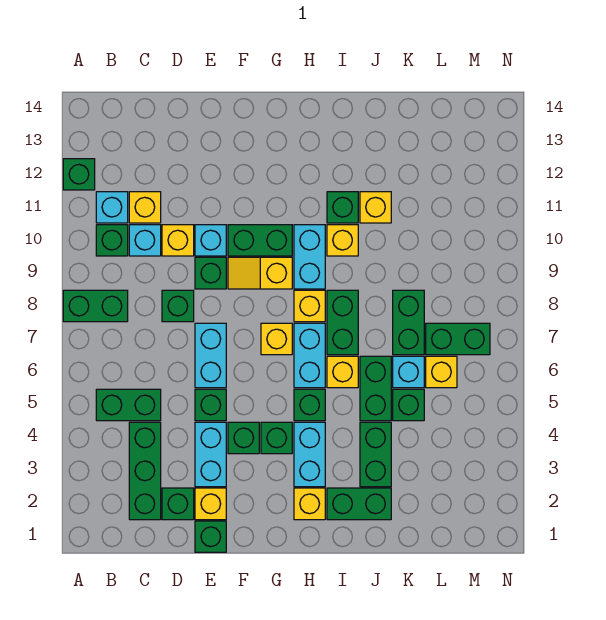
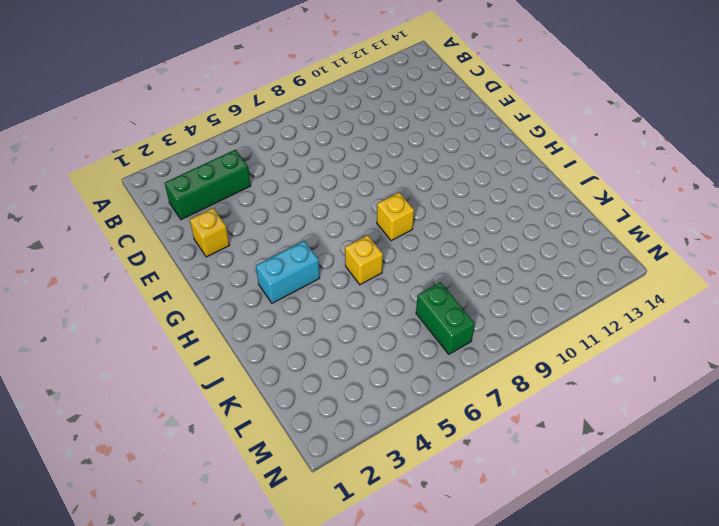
none -> green 1x2 brick [63,290,128,322]
none -> green 1x1 brick [63,159,95,190]
none -> green 1x2 brick [96,389,161,421]
none -> green 1x1 brick [96,225,128,256]

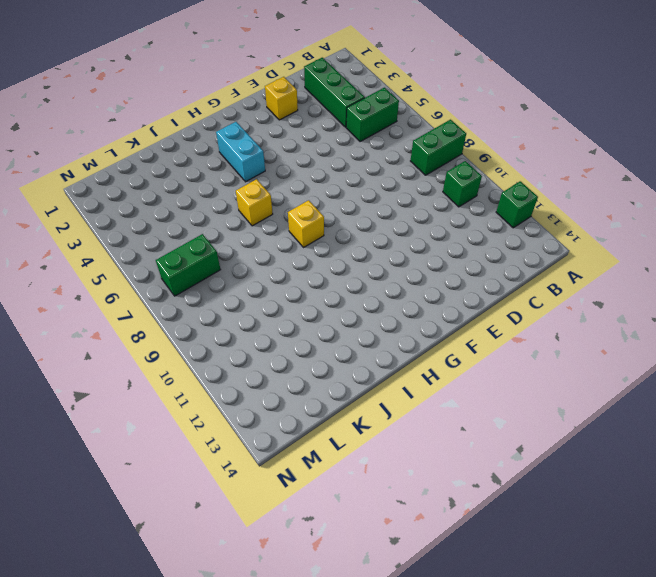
none -> cyan 1x1 brick [96,192,128,223]
none -> cyan 1x1 brick [129,225,161,256]
none -> yellow 1x1 brick [129,192,161,223]
none -> green 1x1 brick [162,488,194,520]

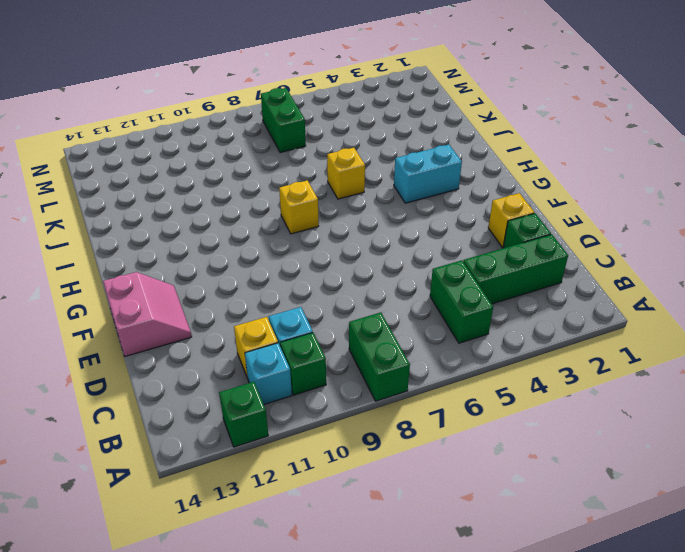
pink 2x2 slope [103,272,192,356] -> none
none -> green 1x1 brick [162,290,194,322]
none -> yellow 1x1 brick [162,225,194,256]
none -> green 1x1 brick [195,521,226,552]
none -> cyan 1x2 brick [195,422,226,487]

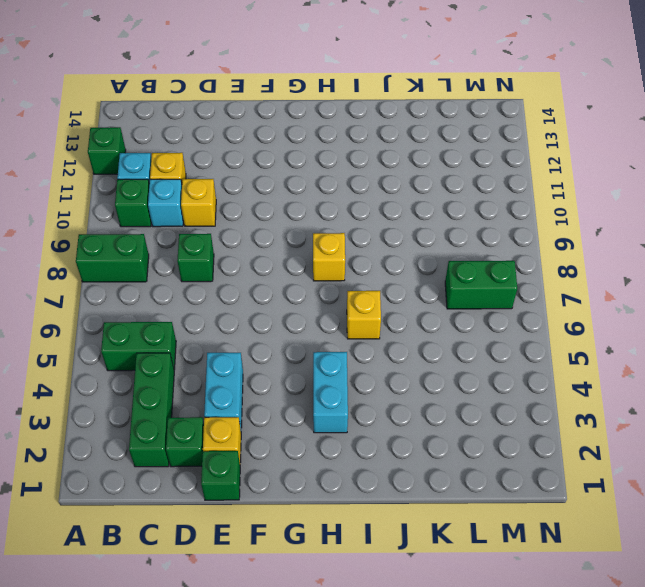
none -> green 1x1 brick [195,389,226,421]
none -> cyan 1x2 brick [195,323,226,388]
none -> green 1x1 brick [195,257,226,289]
none -> cyan 1x1 brick [195,225,226,256]

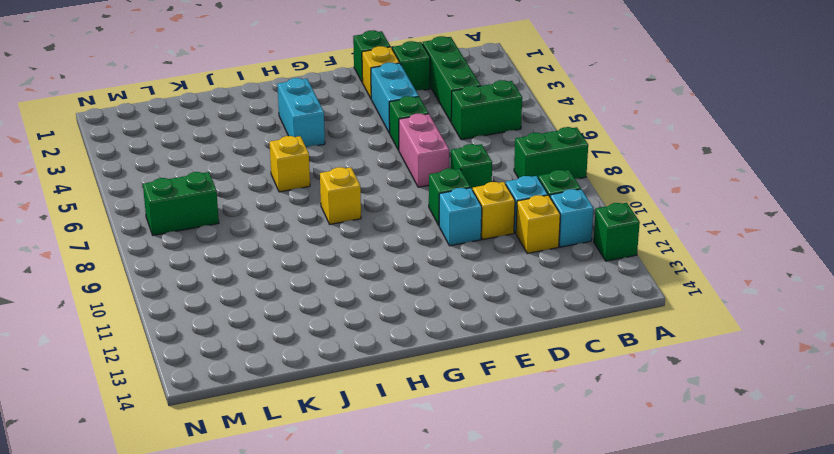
pink 1x2 brick [399,114,449,187] -> cyan 1x2 brick [195,323,226,388]
none -> green 1x1 brick [228,422,259,454]
none -> yellow 1x2 slope [228,257,292,289]
none -> green 1x2 brick [228,225,292,256]
none -> green 1x1 brick [261,422,292,454]

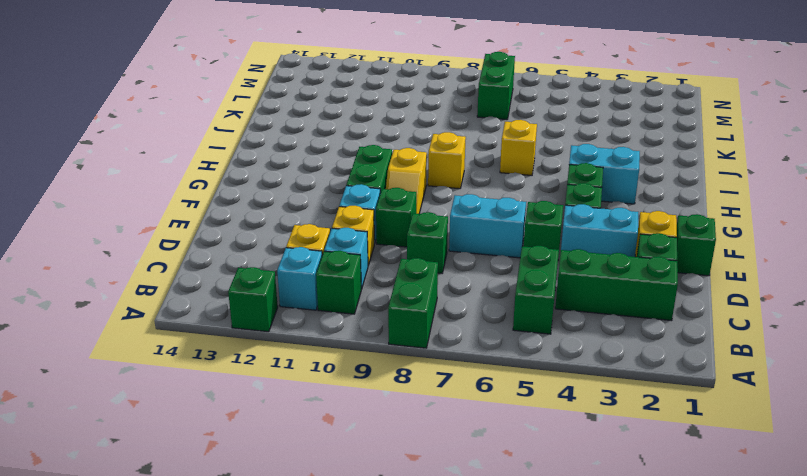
none -> yellow 1x1 brick [261,323,292,355]
none -> yellow 1x1 brick [294,488,325,520]
none -> green 1x1 brick [294,389,325,421]
none -> cyan 1x2 brick [294,323,325,388]

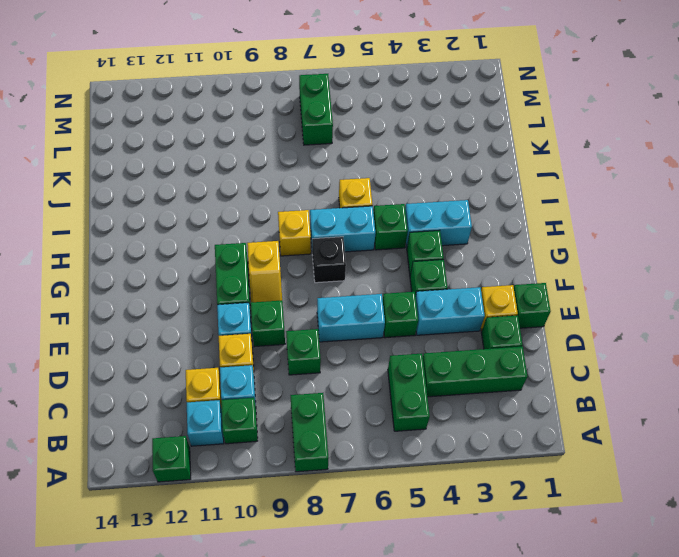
black 1x1 brick [312,237,346,283] -> yellow 1x1 brick [261,323,292,355]
none -> yellow 1x1 brick [294,488,325,520]
none -> cyan 1x2 brick [294,225,325,289]
none -> green 1x2 brick [327,488,391,520]
none -> green 1x2 brick [327,290,358,355]

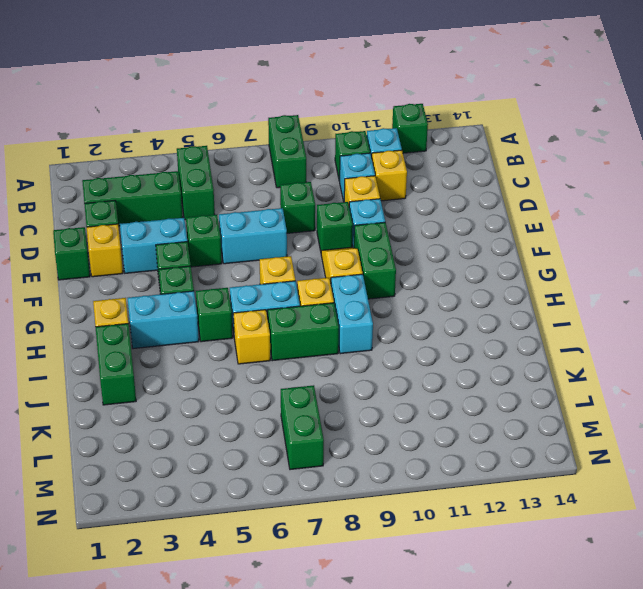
cyan 1x2 brick [331,274,373,354] -> cyan 1x2 brick turned to [294,225,325,289]
none -> yellow 1x1 brick [327,225,358,256]
none -> green 1x1 brick [327,192,358,223]
none -> green 1x2 brick [360,422,391,487]
none -> green 1x2 brick [360,356,391,421]

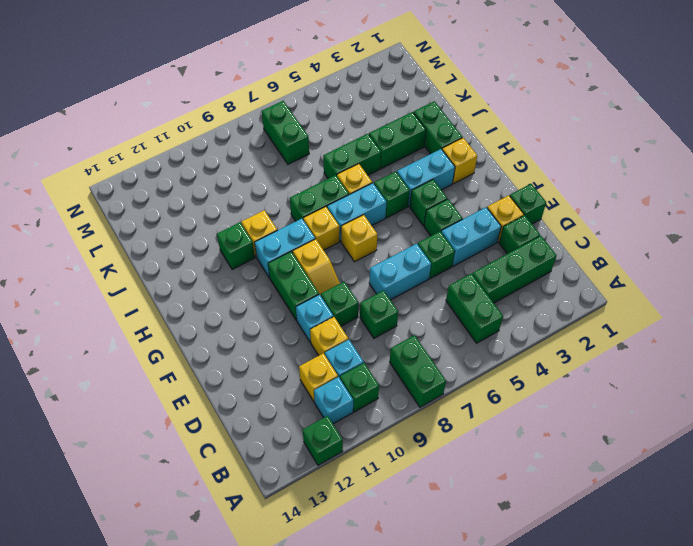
none -> yellow 1x1 brick [360,192,391,223]
none -> green 1x1 brick [393,389,424,421]
none -> cyan 1x1 brick [393,356,424,388]
none -> green 1x2 brick [393,290,424,355]

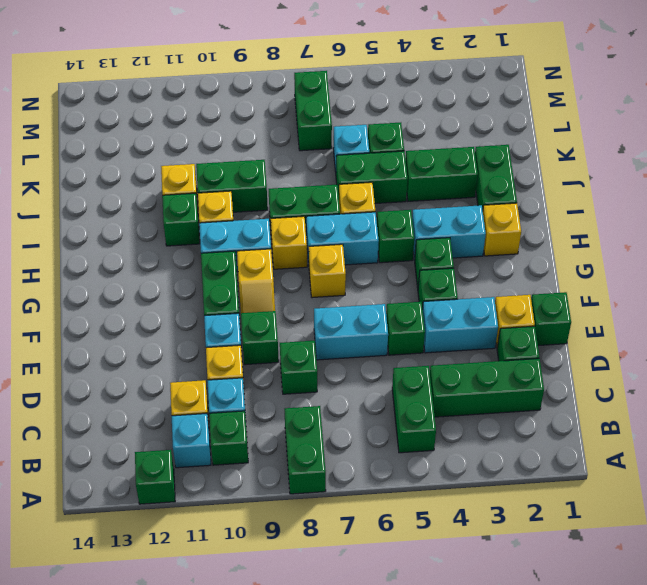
green 1x2 brick [196,160,268,212] -> green 1x2 brick moved to [393,290,424,355]
none -> yellow 1x1 brick [426,356,457,388]

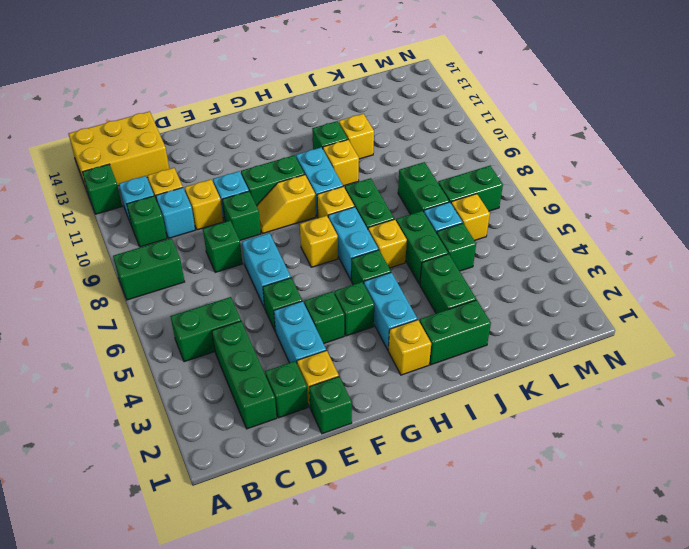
yellow 2x3 brick [69,111,169,190] -> none

